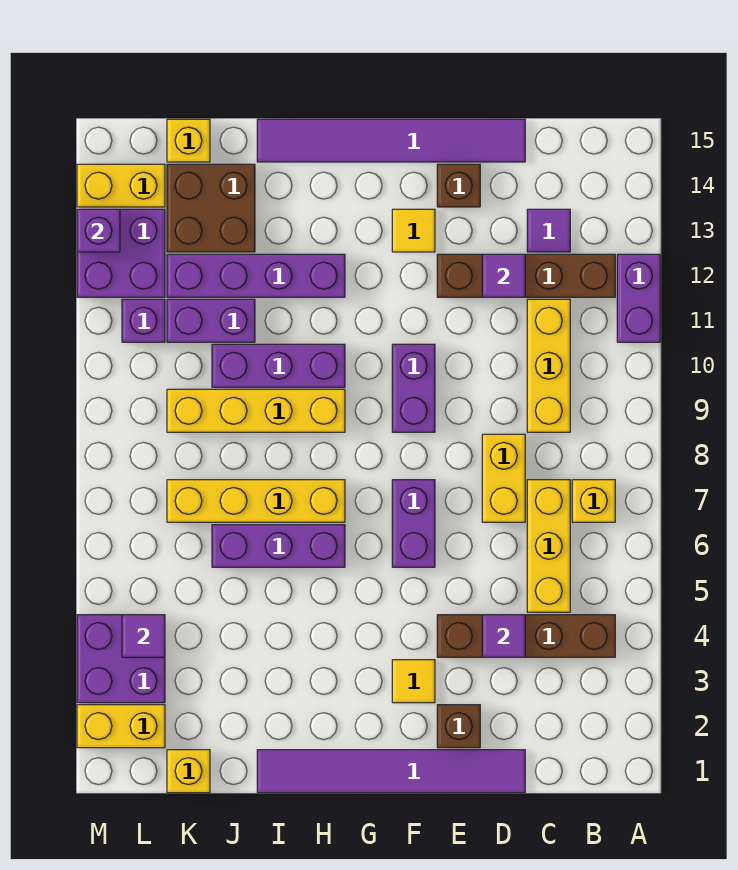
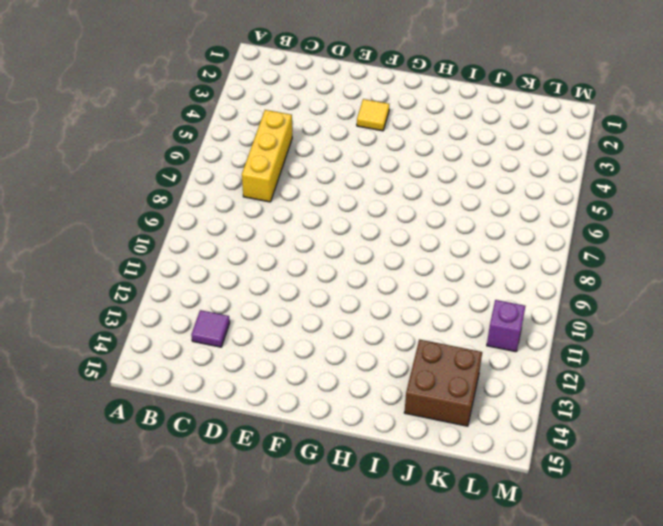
none -> purple 1x2 brick [617,254,660,342]
none -> brown 1x4 brick [437,615,615,657]
none -> yellow 1x1 brick [572,480,615,522]
none -> brown 1x4 brick [437,254,615,297]

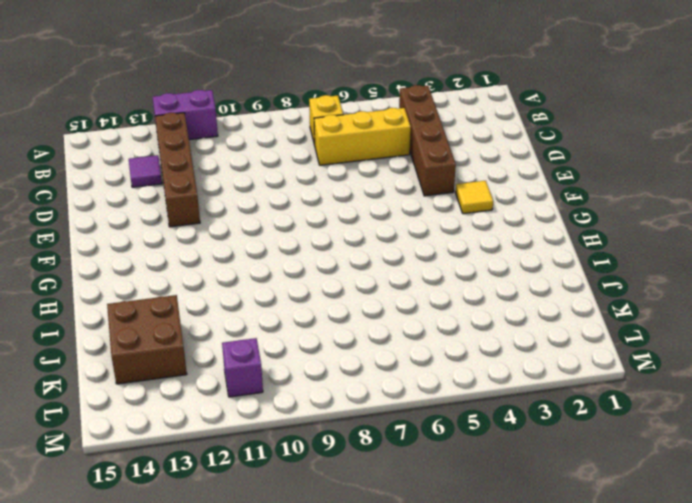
none -> yellow 1x3 brick [527,299,570,432]
none -> purple 1x6 tile [257,750,525,793]
none -> yellow 1x2 brick [482,434,525,522]
none -> purple 1x6 tile [257,119,525,162]

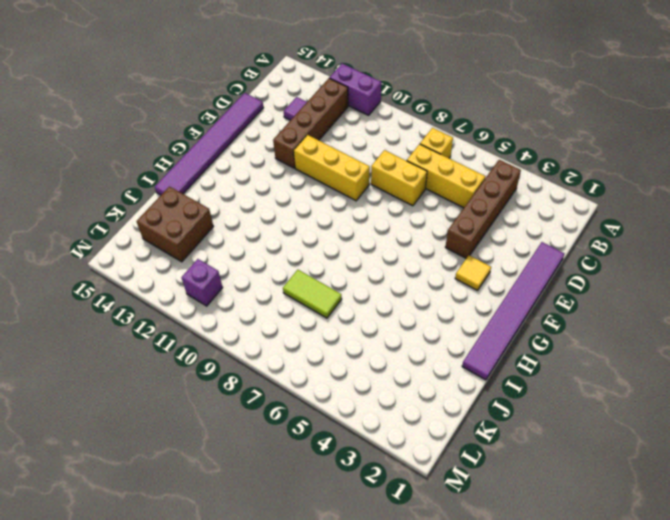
yellow 1x3 brick [294,135,370,201] -> yellow 1x3 brick moved to [527,299,570,432]
lime 1x2 tile [283,270,342,318] -> yellow 1x4 brick [167,480,345,522]
none -> brown 1x1 brick [437,705,480,748]
none -> brown 1x1 brick [437,164,480,207]
none -> purple 1x2 brick [392,480,435,567]
none -> purple 1x2 brick [392,344,435,432]

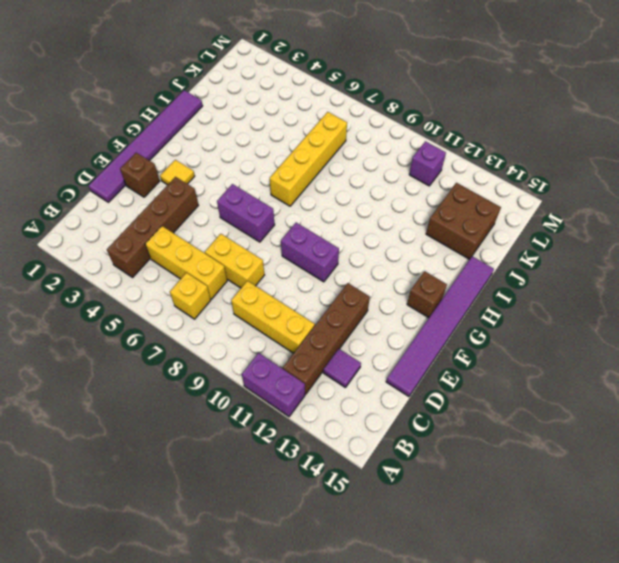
brown 1x1 brick [407,271,447,318] -> brown 1x1 brick moved to [437,164,480,207]
none -> yellow 1x1 tile [392,209,435,252]
none -> purple 1x3 brick [212,525,345,567]
none -> yellow 1x4 brick [167,389,345,432]
none -> purple 1x3 brick [212,344,345,387]

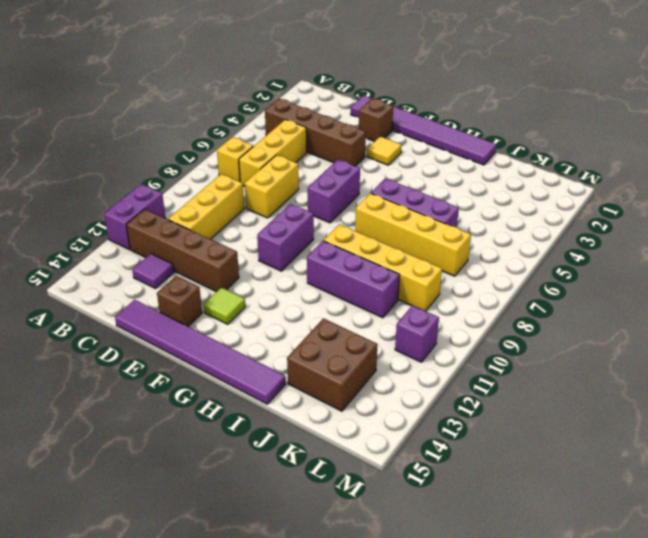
lime 1x1 tile [204,287,245,324] -> yellow 1x1 tile [392,209,435,252]
none -> purple 1x4 brick [167,254,345,297]
none -> purple 1x2 brick [167,299,255,342]
none -> yellow 1x1 brick [167,750,210,793]
none -> yellow 1x1 brick [167,119,210,162]

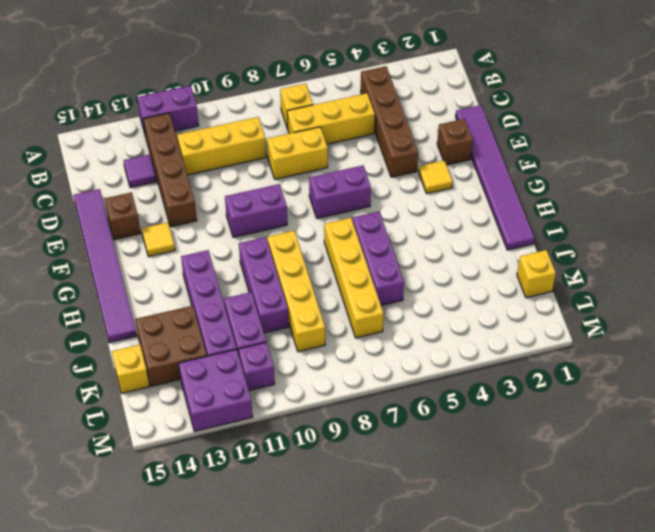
none -> yellow 1x2 brick [77,705,165,748]
none -> purple 2x2 brick [77,615,165,703]
none -> yellow 1x2 brick [77,164,165,207]
none -> purple 1x1 tile [482,615,525,657]

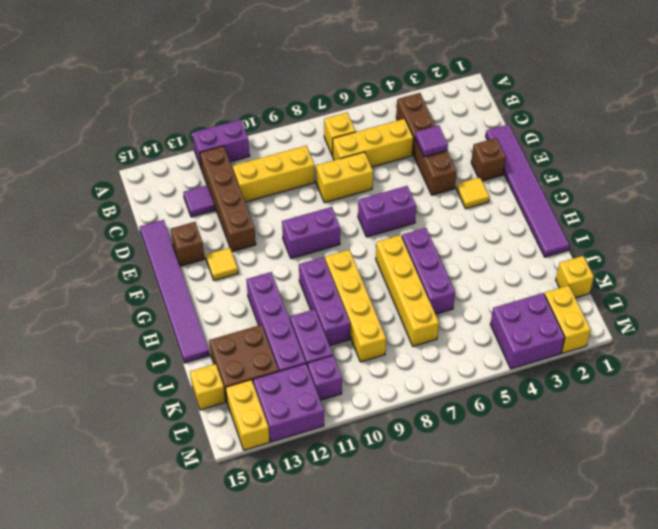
none -> purple 1x1 tile [482,254,525,297]
none -> purple 1x1 tile [122,615,165,657]
none -> purple 1x1 brick [77,209,120,252]

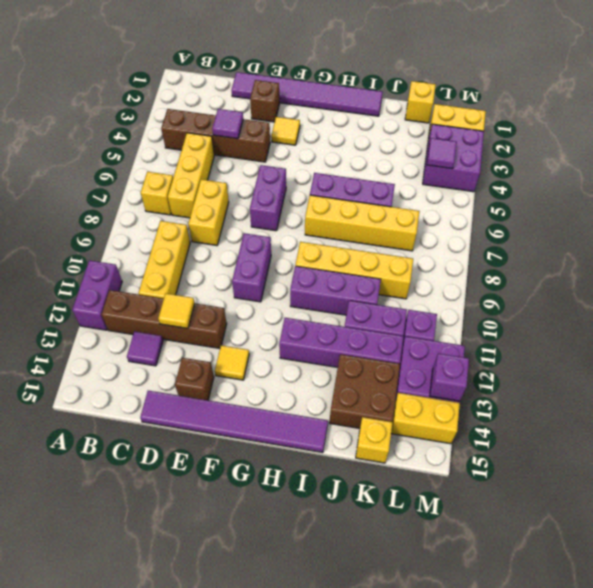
yellow 1x1 tile [158,294,195,328] -> purple 1x1 tile [482,254,525,297]

